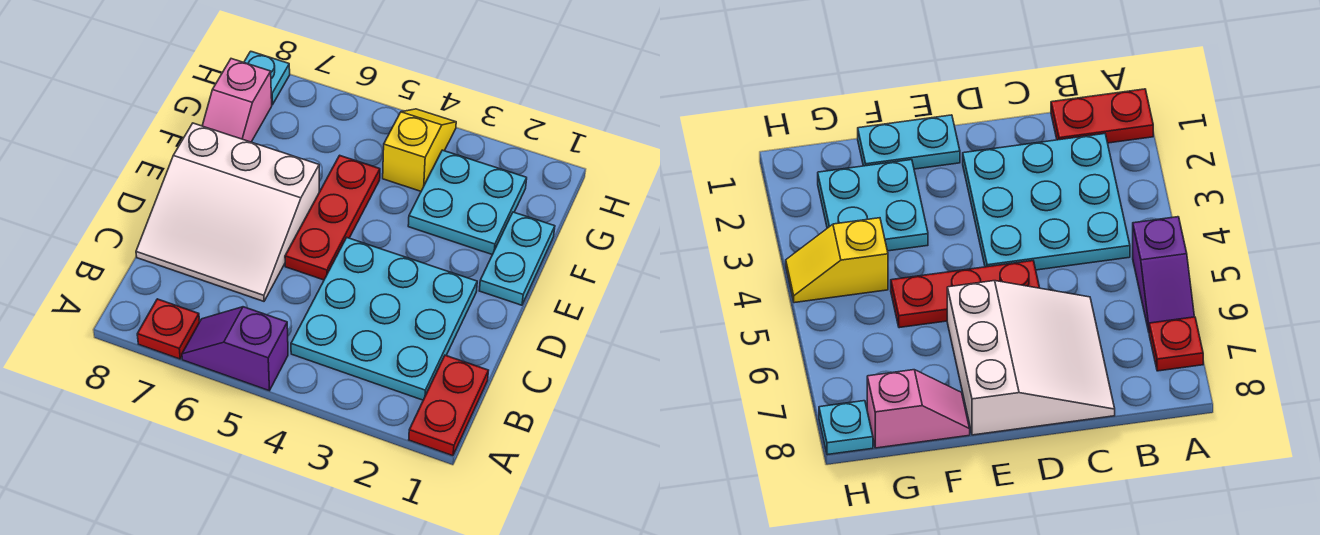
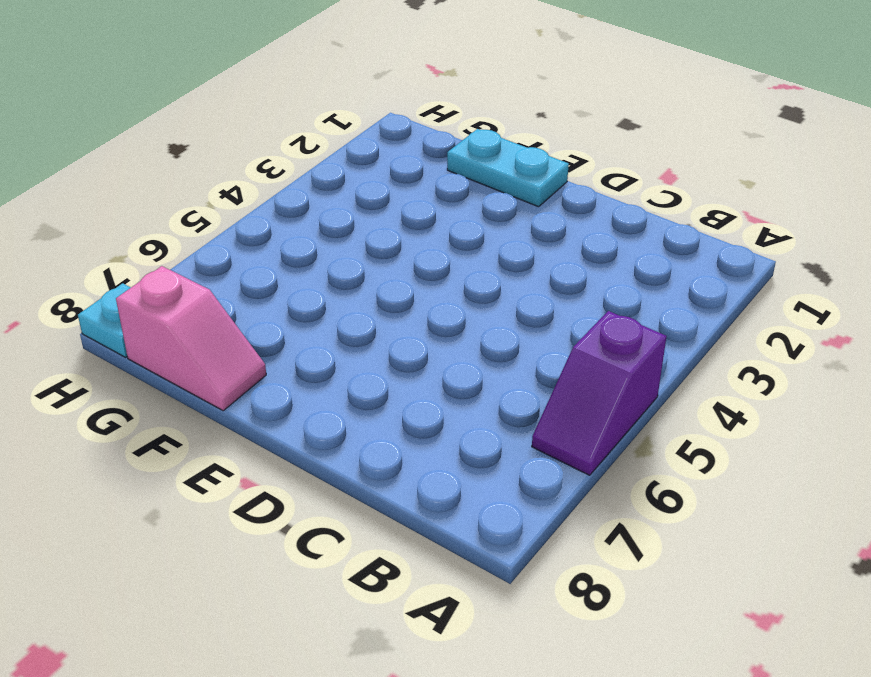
none -> red 1x2 plate [409,355,489,456]
none -> red 1x1 plate [137,299,200,359]

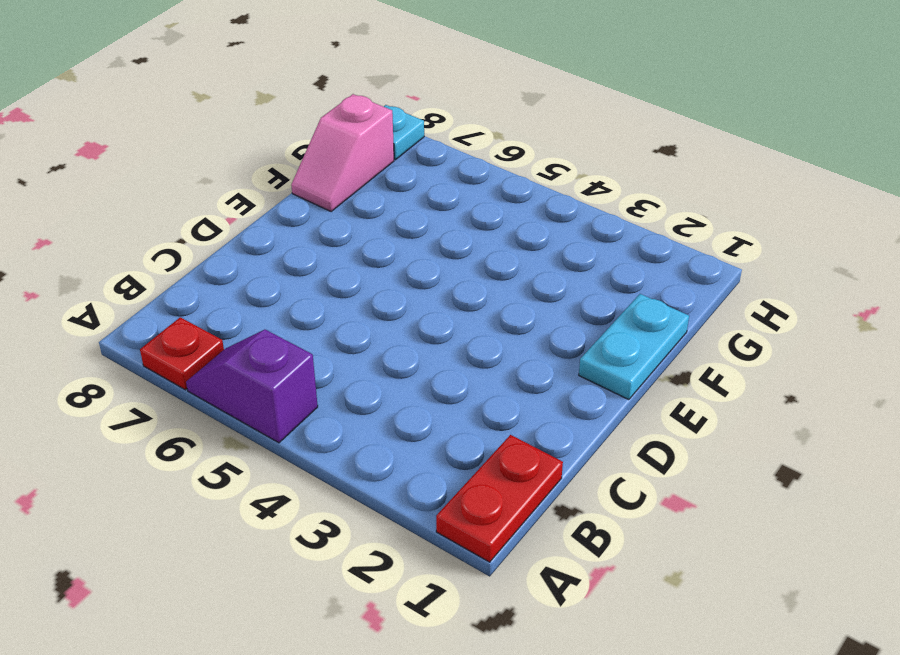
none -> cyan 3x3 plate [291,238,477,400]
none -> white 3x3 slope [136,123,319,301]

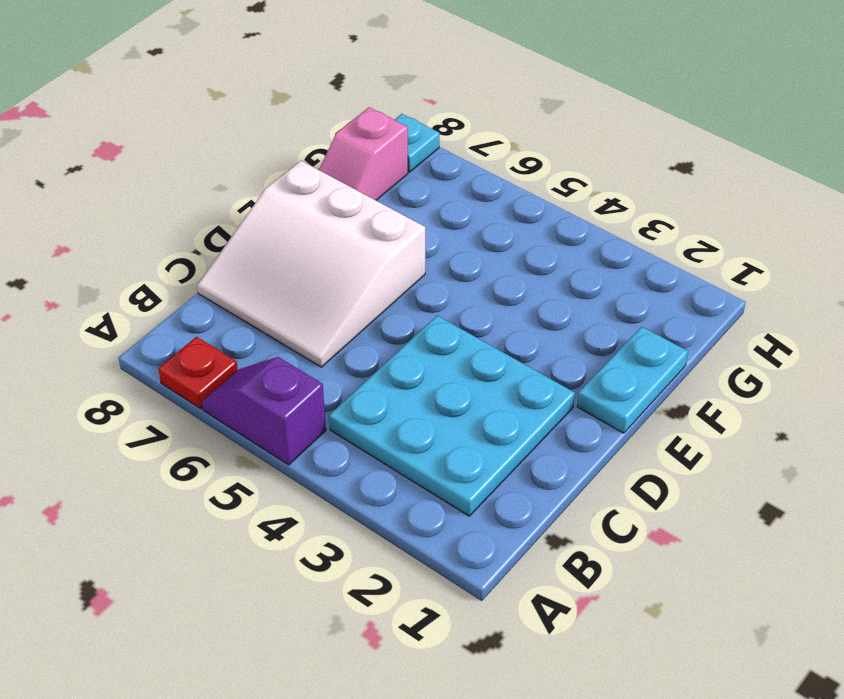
none -> red 1x2 plate [409,355,489,456]
none -> red 1x3 plate [285,155,380,280]

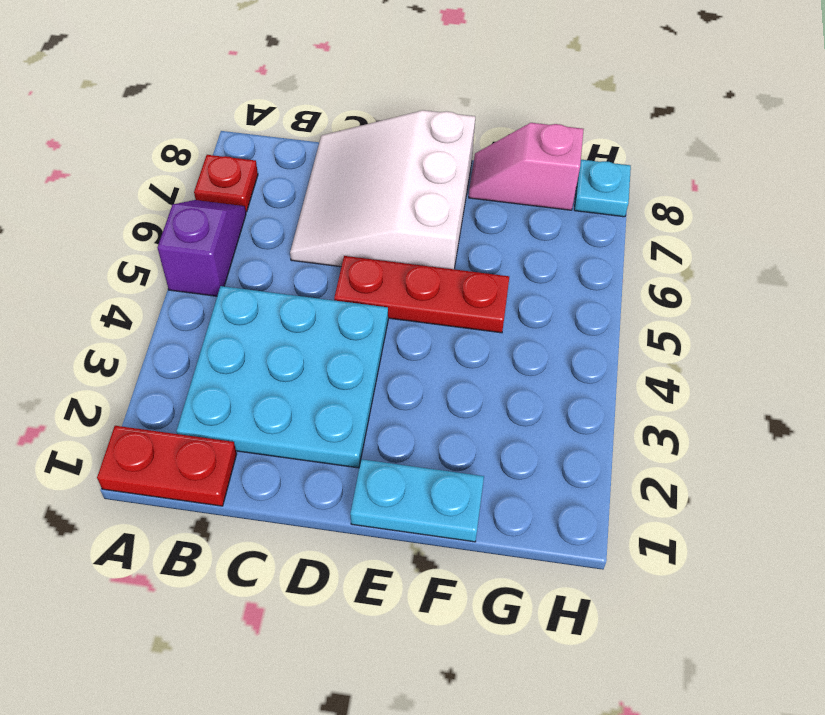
none -> cyan 2x2 plate [408,150,527,255]
none -> yellow 1x2 slope [383,109,456,191]

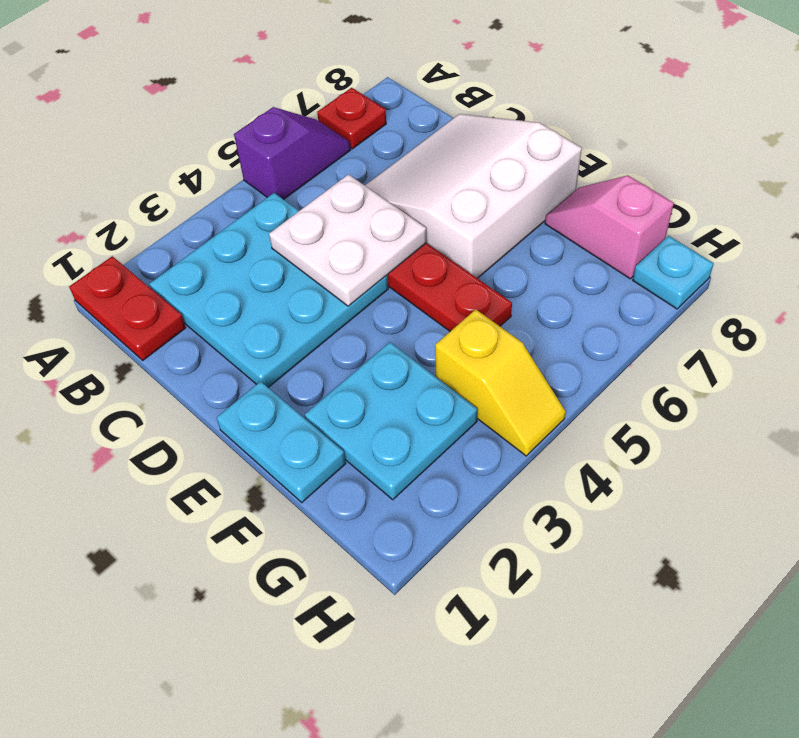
white 2x2 plate [269,174,427,306] -> none

